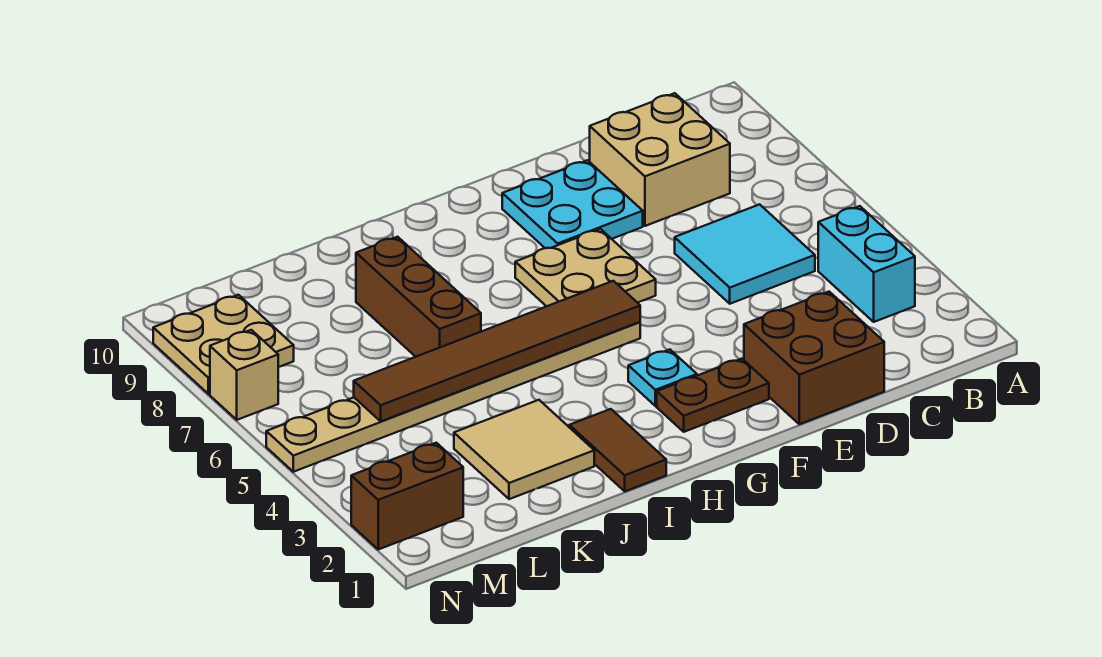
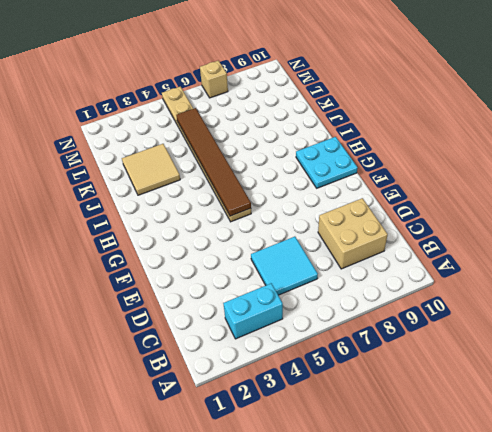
cyan 2x2 plate [296,137,358,188] -> cyan 2x2 plate moved to [502,160,643,248]
none -> brown 2x2 brick [744,292,884,424]
none -> brown 1x2 plate [657,359,769,432]
none -> tan 2x2 plate [515,229,656,306]

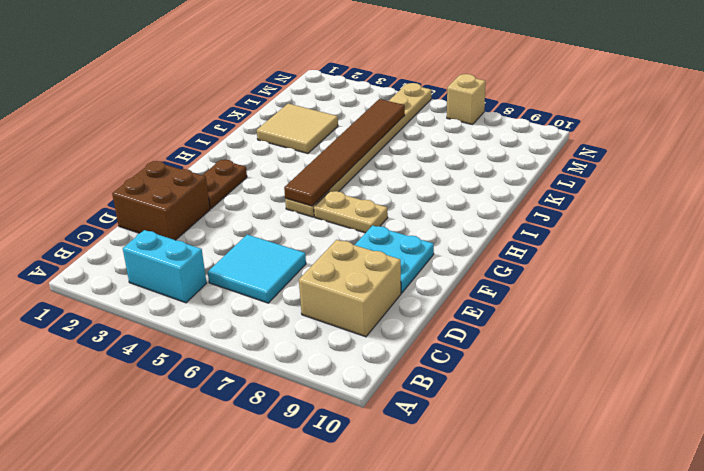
tan 1x2 plate [314,191,388,233] -> tan 2x2 plate [515,229,656,306]
none -> cyan 1x1 plate [628,350,697,406]
none -> brown 1x2 tile [569,409,666,491]
none -> brown 1x3 brick [356,237,481,357]

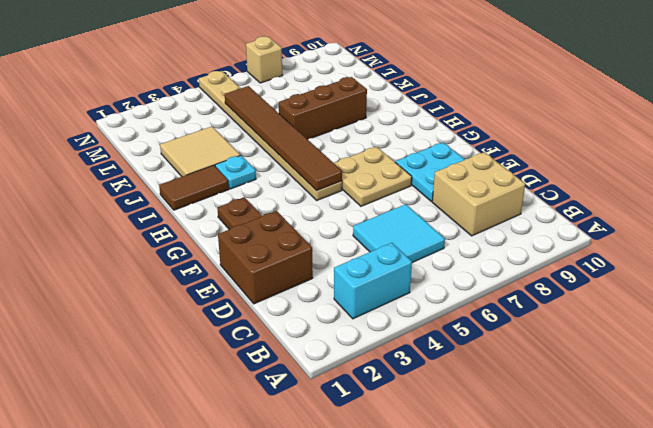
cyan 1x1 plate [215,155,256,189] -> cyan 1x1 plate moved to [628,350,697,406]
none -> brown 1x2 brick [351,443,463,549]
none -> tan 2x2 plate [153,295,294,394]

